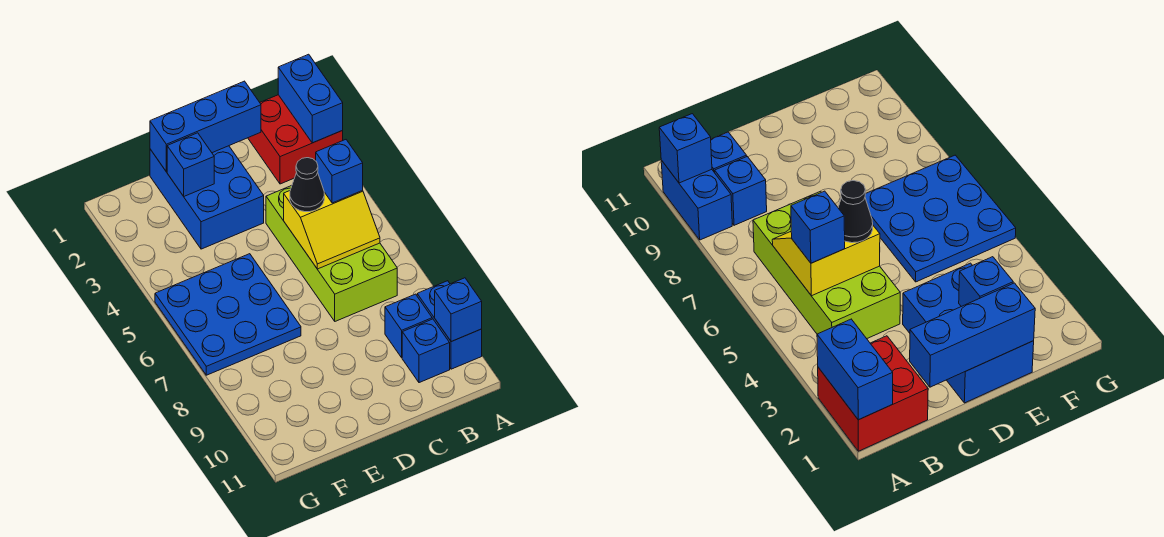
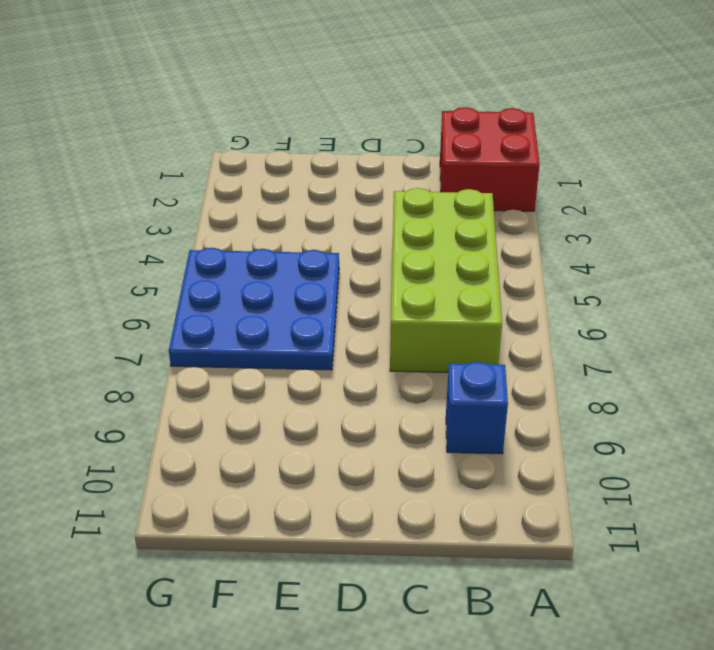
none -> blue 1x2 brick [417,281,482,369]
none -> blue 1x1 brick [402,319,450,383]
none -> blue 2x3 brick [150,146,264,249]

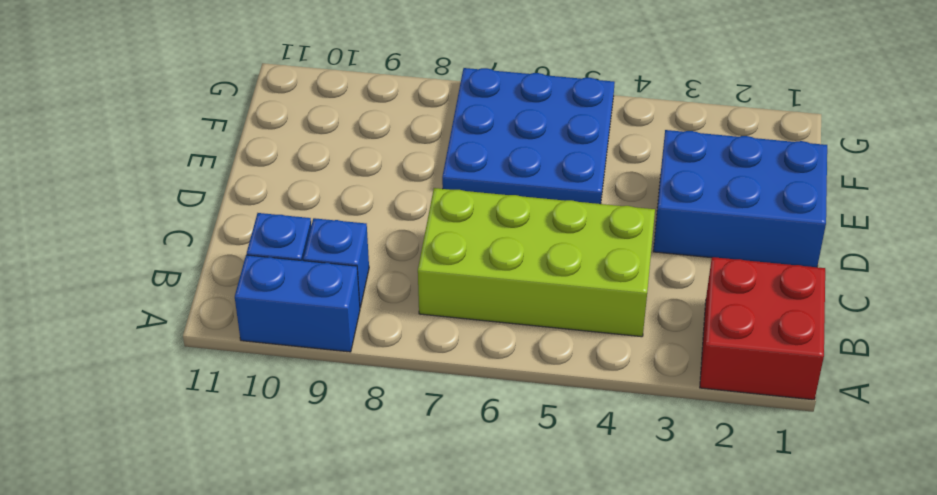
none -> blue 1x2 brick [278,54,343,143]
none -> blue 1x1 brick [435,278,482,342]
none -> yellow 2x2 slope [284,190,380,269]

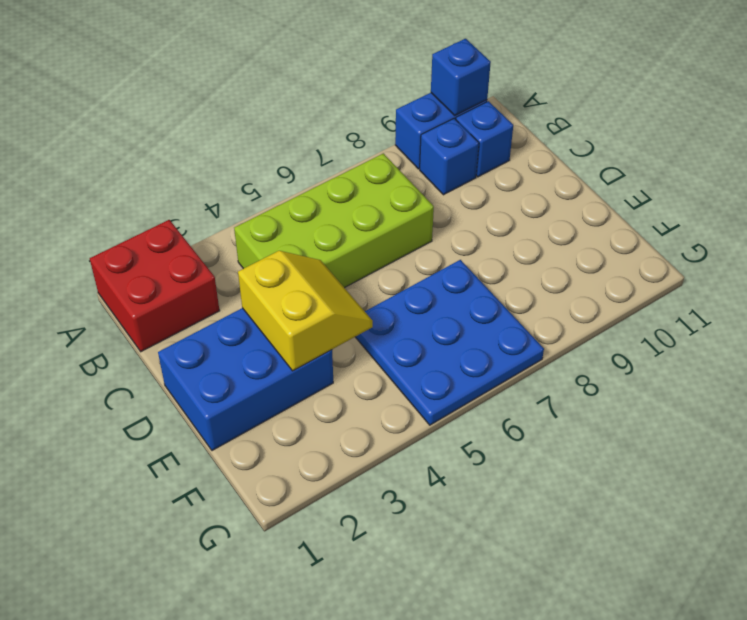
yellow 2x2 slope [238,251,373,371] -> yellow 2x2 slope moved to [284,190,380,269]
none -> blue 1x2 brick [278,54,343,143]
none -> blue 1x3 brick [150,81,261,172]
none -> blue 1x1 brick [167,133,214,196]

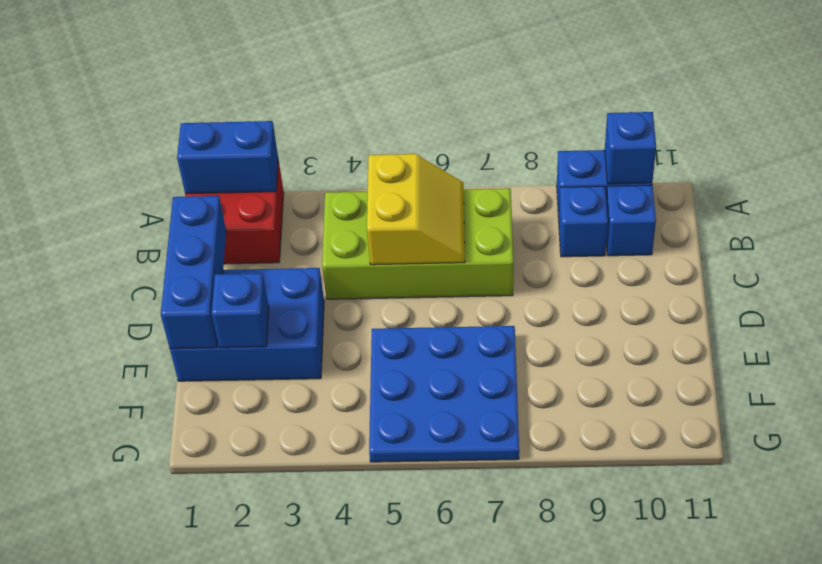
none -> blue 1x1 brick [316,140,363,203]
none -> black 1x1 cone [290,158,324,212]

